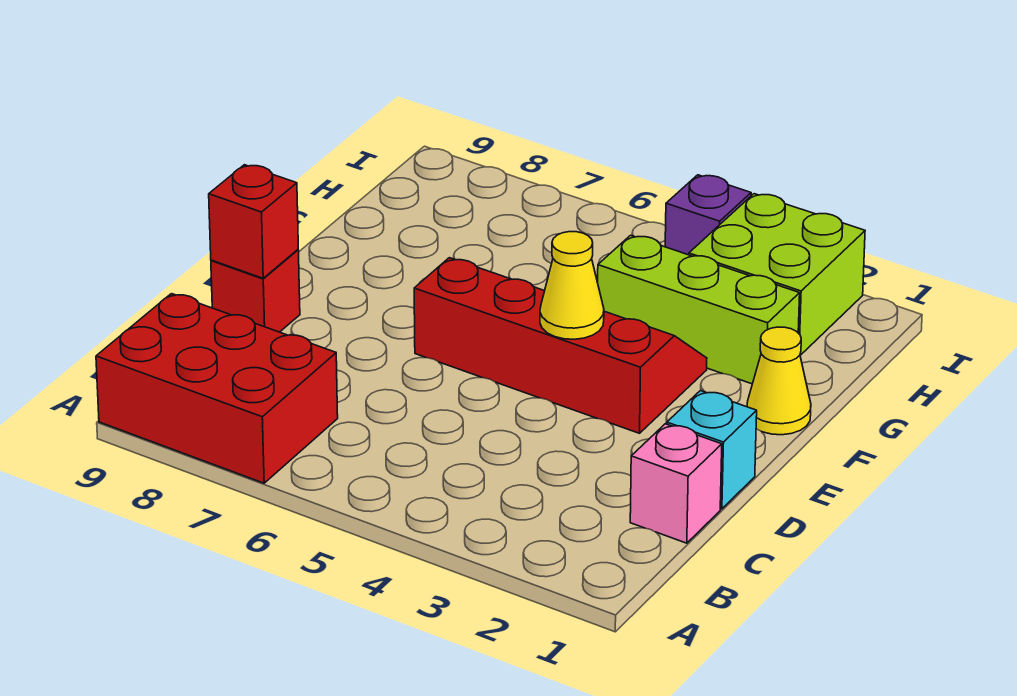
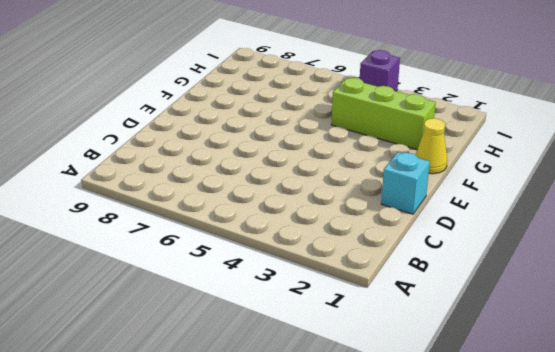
none -> red 2x3 brick [96,294,338,483]
none -> pink 1x1 brick [630,424,722,543]

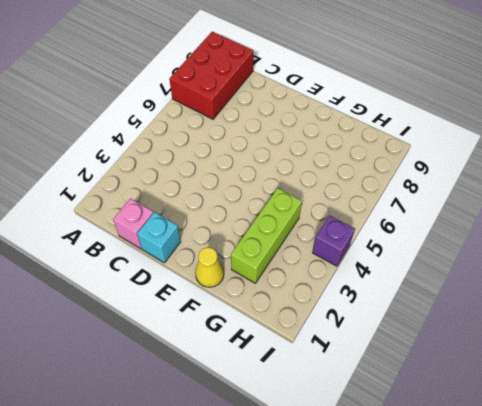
none -> red 1x1 brick [211,250,300,332]
none -> red 2x4 slope [414,258,707,433]

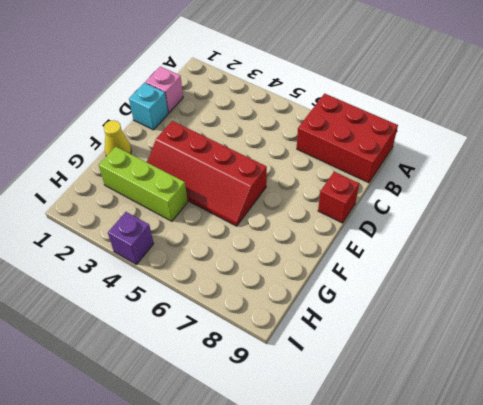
none -> lime 2x2 brick [689,194,865,355]
none -> red 1x1 brick [209,165,298,278]

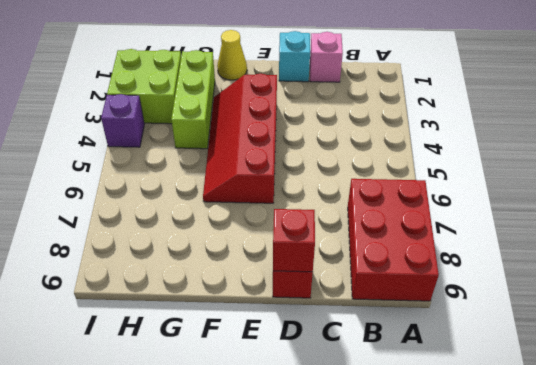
none -> yellow 1x1 cone [540,232,604,339]

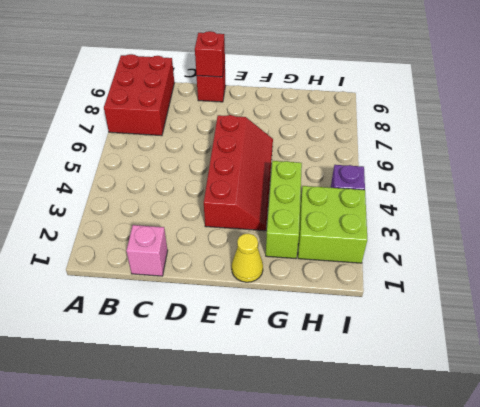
none -> cyan 1x1 brick [667,391,757,509]
none -> yellow 1x1 cone [540,232,604,339]

